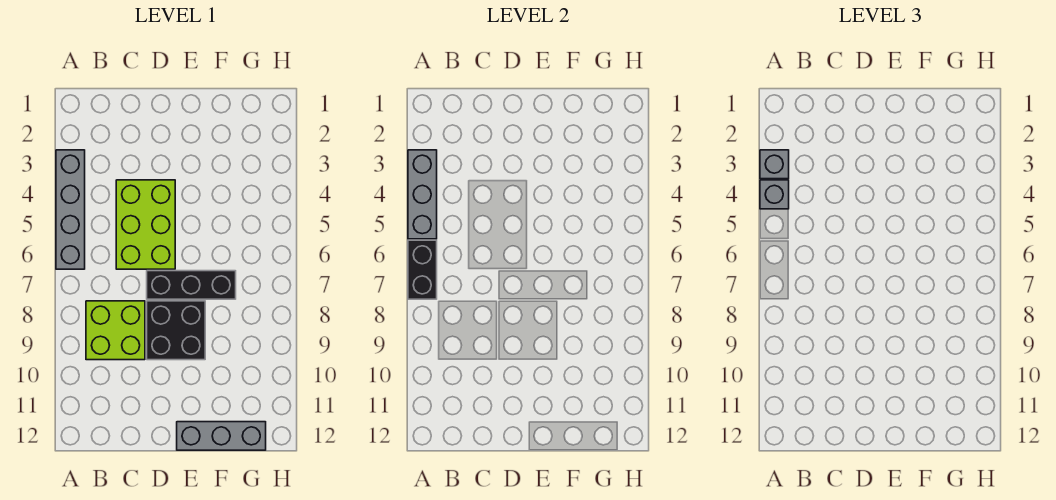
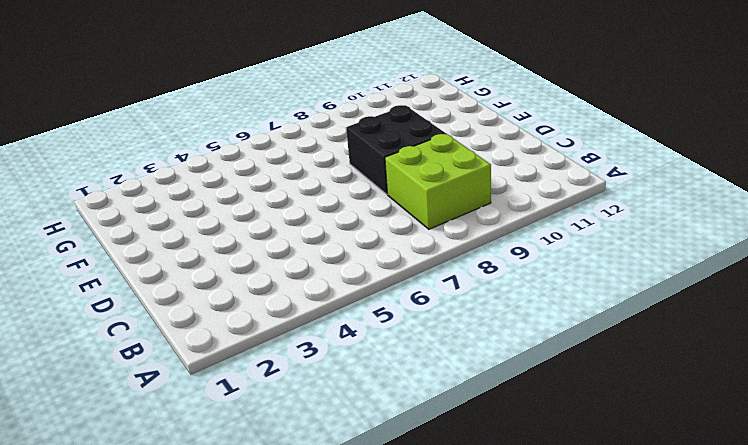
none -> grey 1x4 brick [56,150,85,269]
none -> lime 2x3 brick [116,180,175,269]

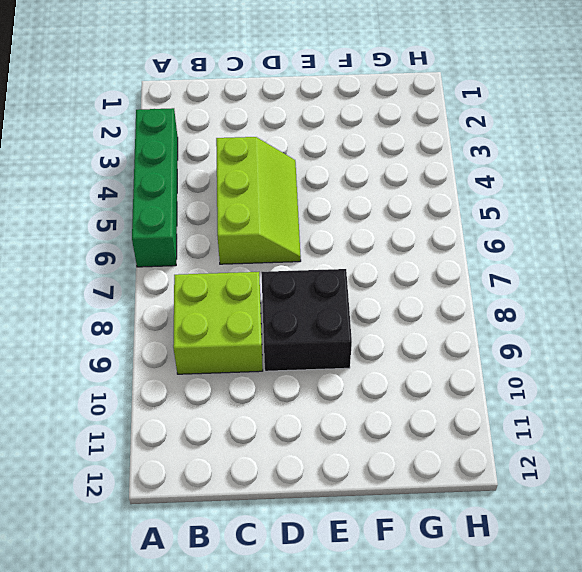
green 1x4 brick [132,108,178,267] -> grey 1x4 brick [56,150,85,269]
lime 2x3 slope [216,137,301,264] -> lime 2x3 brick [116,180,175,269]
none -> black 1x3 brick [147,271,236,299]
none -> grey 1x3 brick [177,422,266,450]

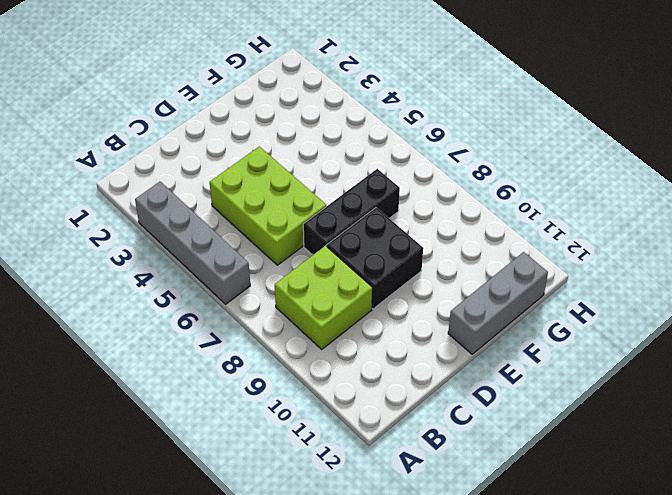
none -> grey 1x3 brick [408,150,437,239]
none -> black 1x2 brick [408,240,437,299]

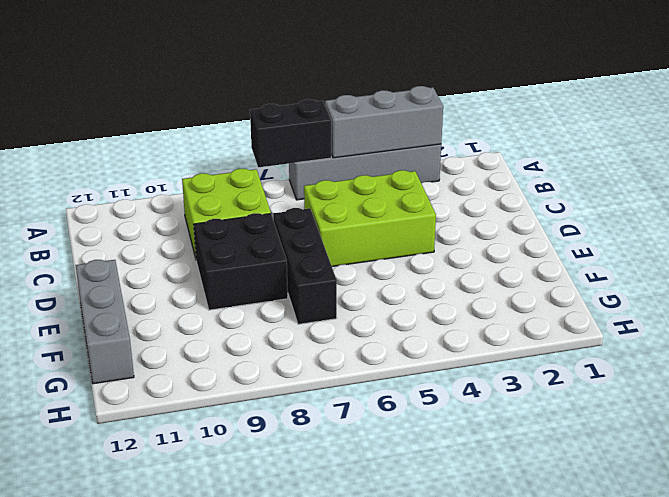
none -> grey 1x1 brick [760,150,789,179]
none -> grey 1x1 brick [760,180,789,209]

